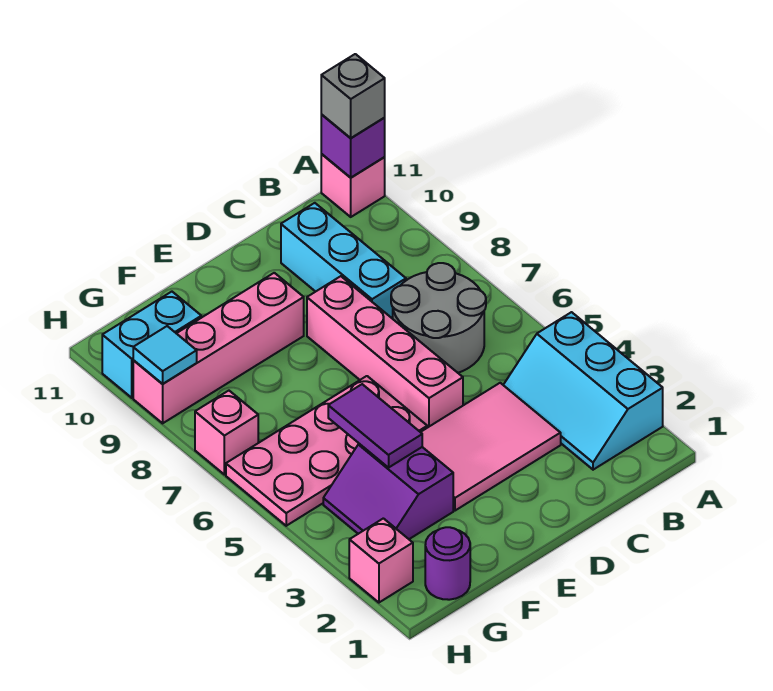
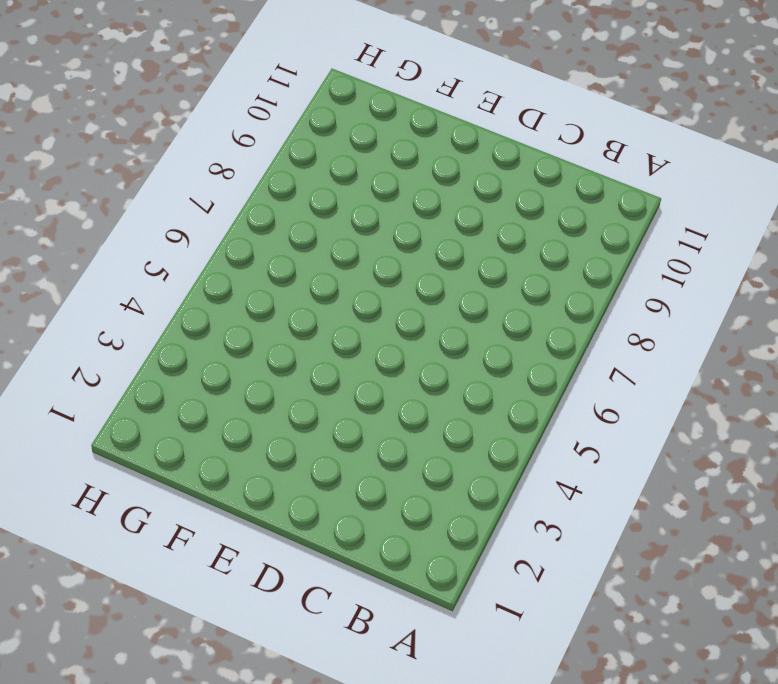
none -> cyan 2x3 slope [504,312,663,470]
none -> pink 1x1 brick [321,154,385,217]
none -> grey 2x2 round brick [391,263,486,373]

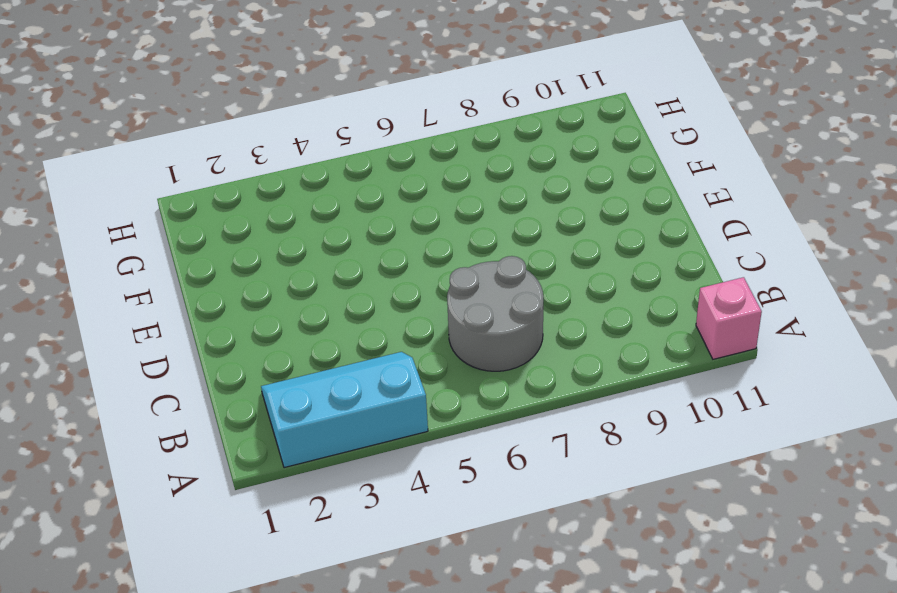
none -> pink 2x3 tile [421,383,561,511]
none -> cyan 1x3 brick [281,203,406,319]
none -> pink 1x4 brick [307,276,463,428]

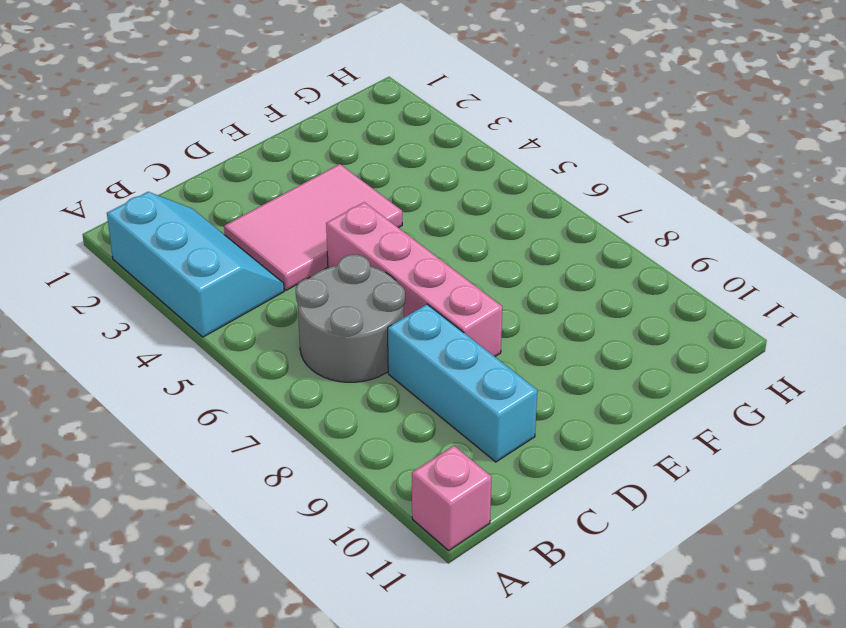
none -> pink 2x4 plate [226,376,427,526]
none -> pink 1x4 brick [133,273,304,423]
none -> purple 2x2 slope [323,444,453,539]

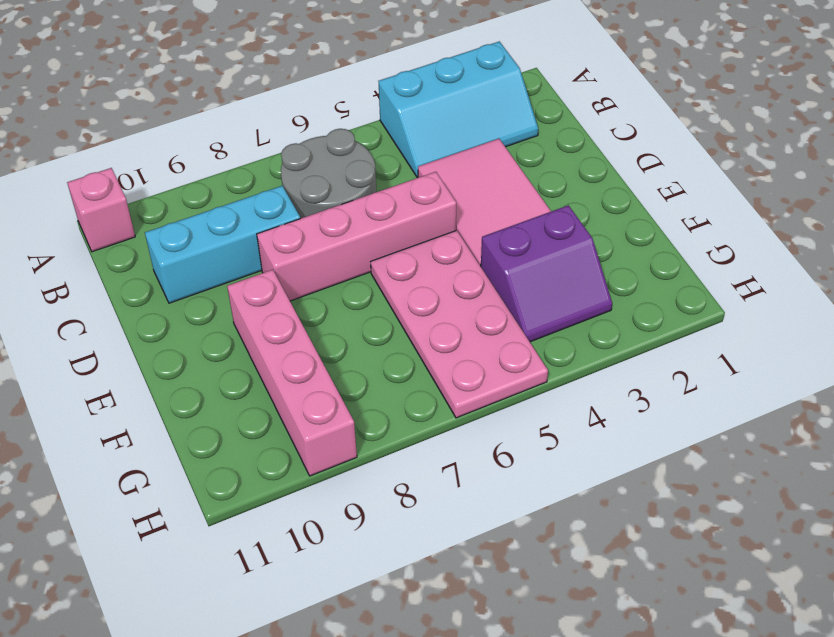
none -> purple 1x1 round brick [425,527,470,600]
none -> cyan 1x2 brick [102,292,201,398]
none -> pink 1x1 brick [349,518,413,603]

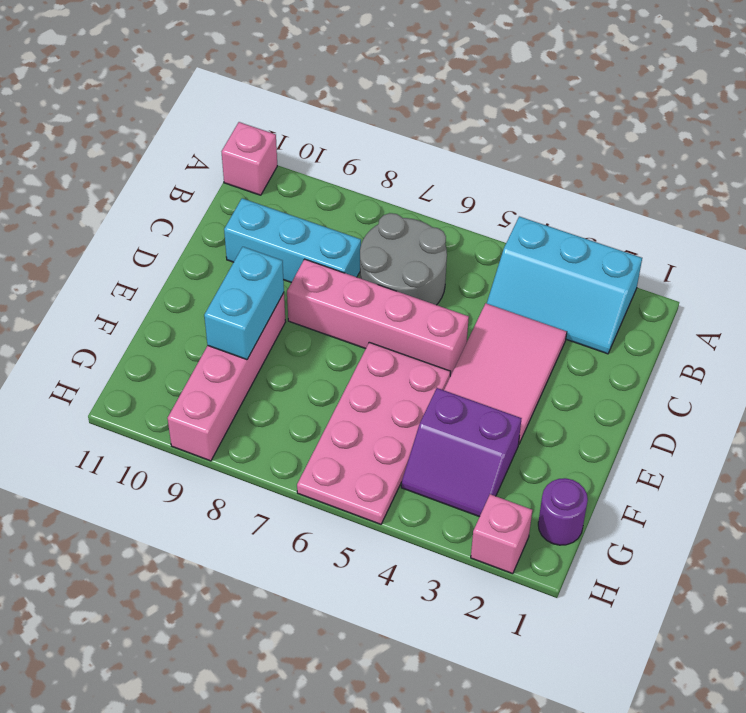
cyan 1x2 brick [204,247,284,360] -> cyan 1x2 brick moved to [102,292,201,398]
none -> pink 1x1 brick [195,391,258,475]
none -> purple 1x1 brick [321,115,385,178]
none -> purple 1x2 tile [328,384,422,468]

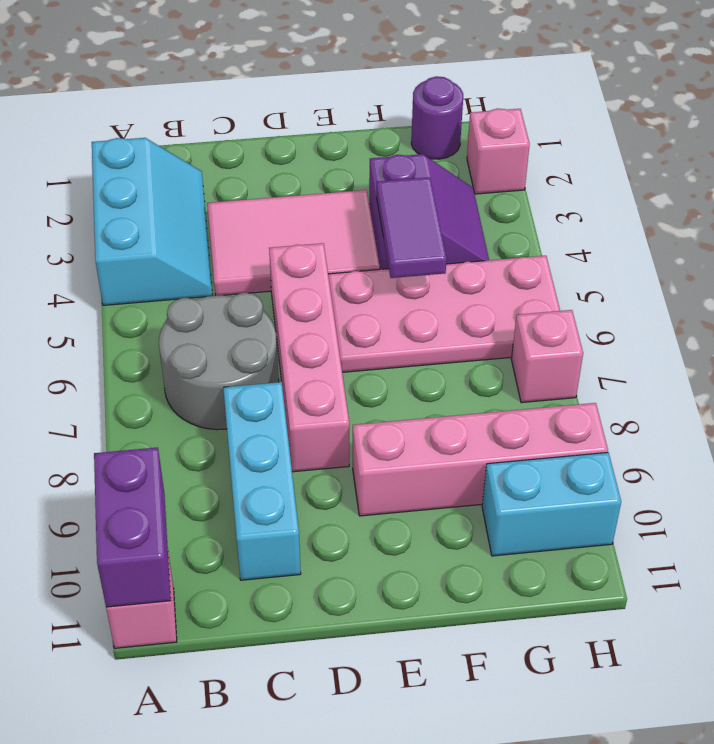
purple 1x2 brick [94,447,171,607] -> purple 1x1 brick [321,115,385,178]
none -> cyan 1x1 tile [133,326,197,384]
none -> grey 1x1 brick [321,54,385,138]

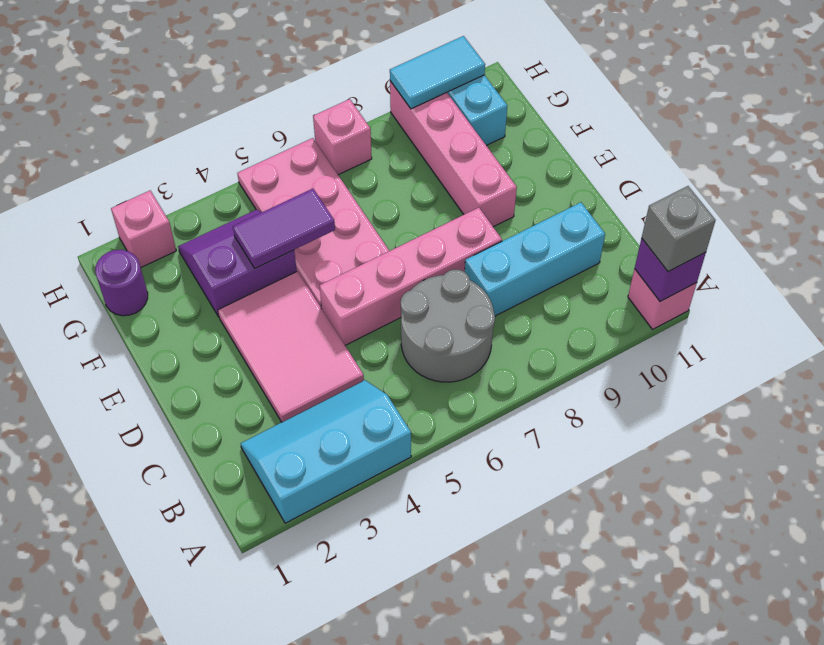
cyan 1x2 tile [390,36,485,109] -> cyan 1x1 tile [133,326,197,384]

